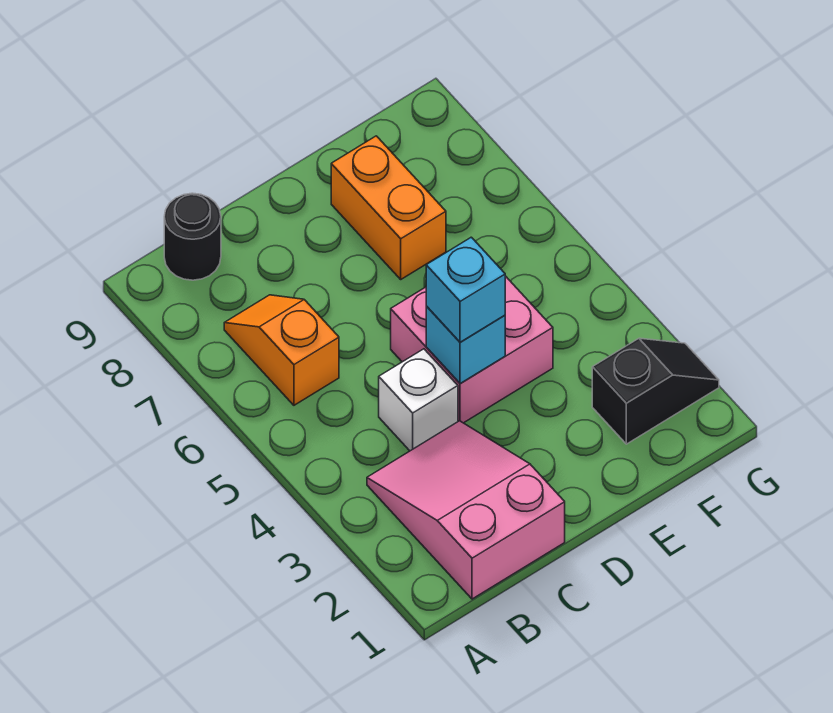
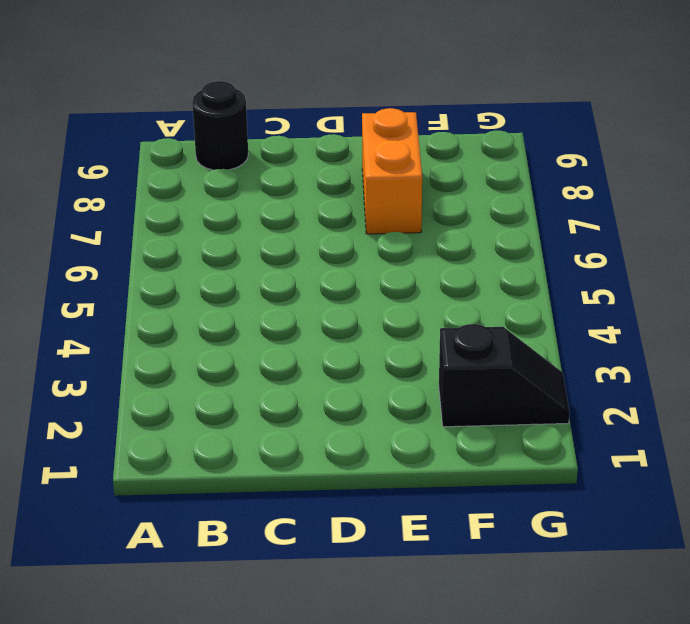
none -> pink 2x3 slope [367,421,565,599]
none -> orange 1x2 slope [224,295,339,405]

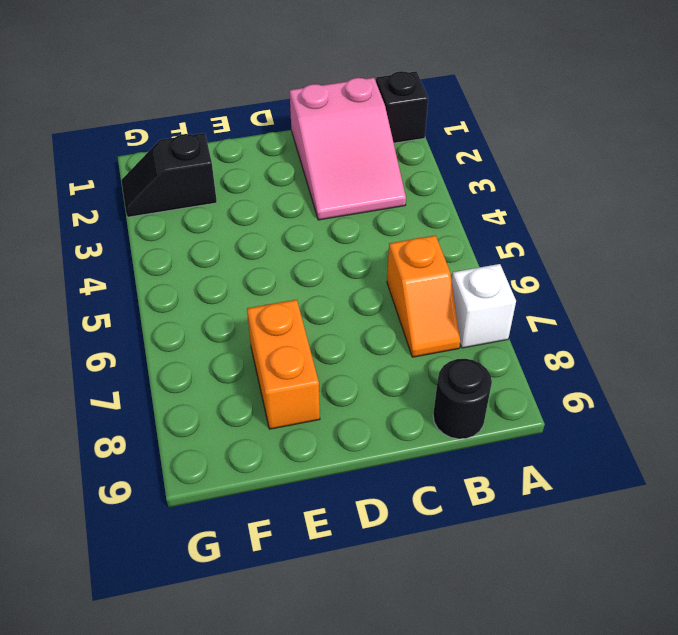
black 1x1 brick [376,71,428,143] -> none
white 1x1 brick [452,264,516,348] -> white 1x1 brick moved to [379,349,458,451]
none -> pink 2x2 brick [391,276,553,423]
none -> cyan 1x1 brick [426,306,505,384]

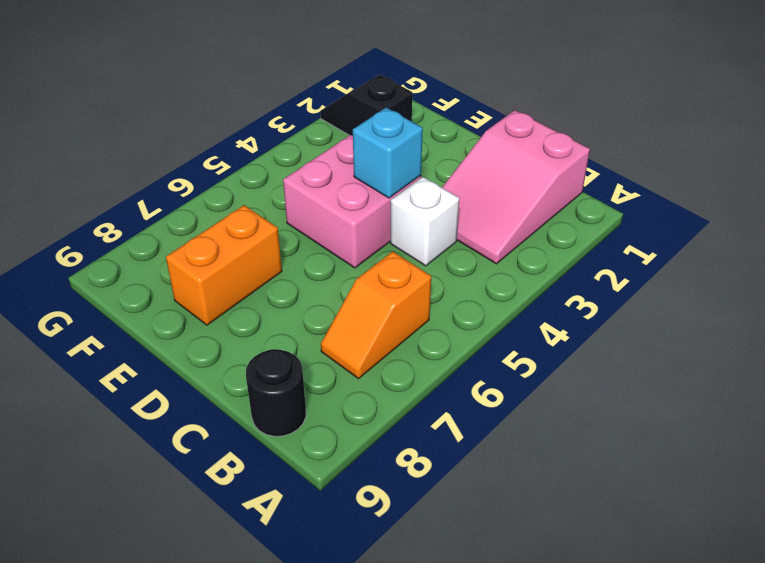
none -> cyan 1x1 brick [426,237,505,342]

